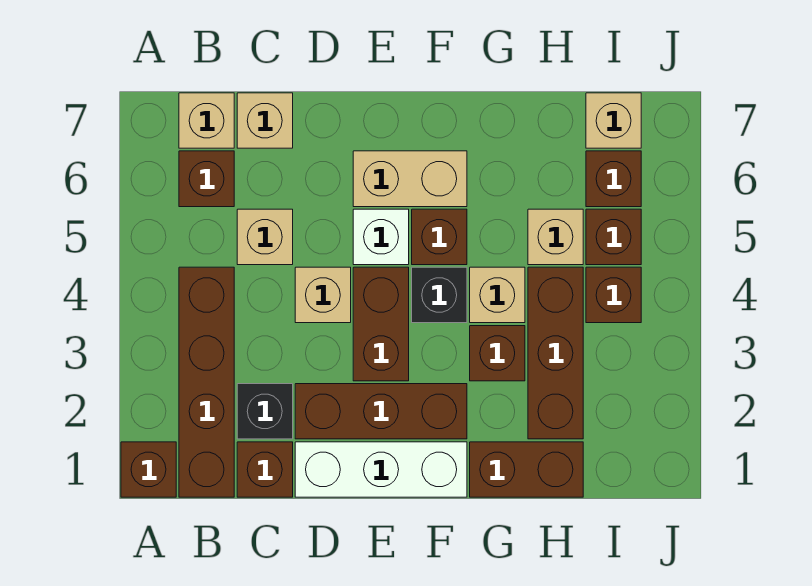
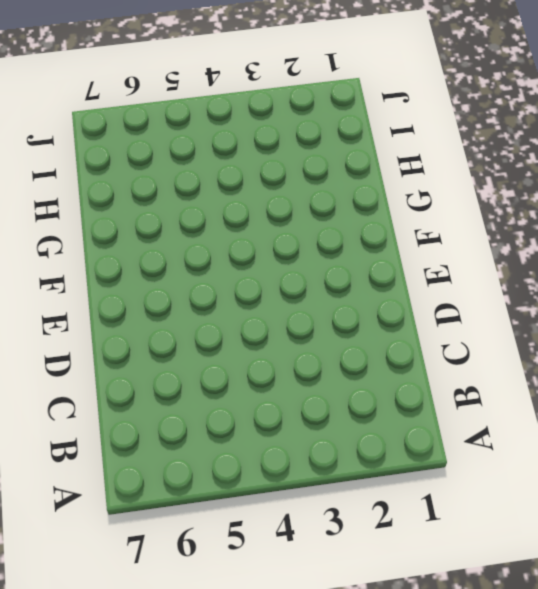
none -> brown 1x1 brick [121,442,176,497]
none -> brown 1x4 brick [179,267,234,497]
none -> brown 1x1 brick [179,151,234,207]

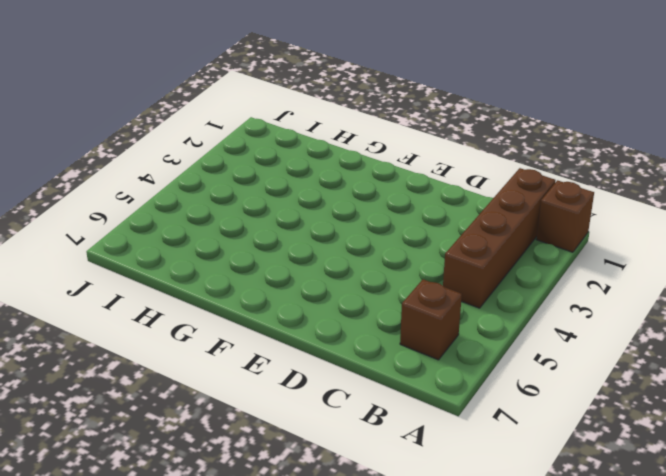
none -> tan 1x1 brick [179,93,234,148]
none -> brown 1x1 brick [237,442,293,497]
none -> black 1x1 brick [237,384,293,439]

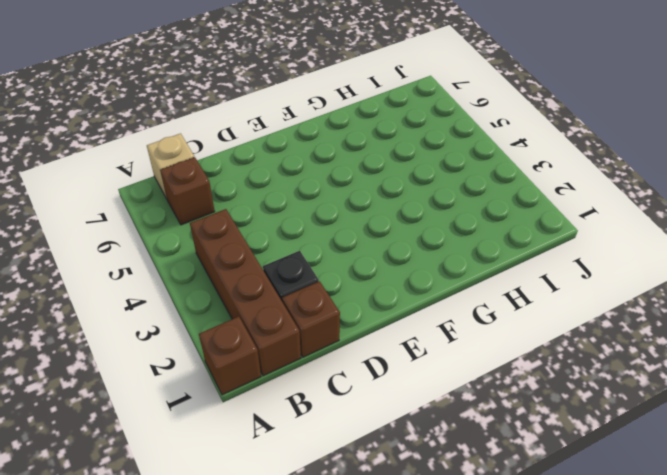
none -> tan 1x1 brick [237,209,293,265]
none -> tan 1x1 brick [237,93,293,148]
none -> white 1x3 brick [295,442,467,497]

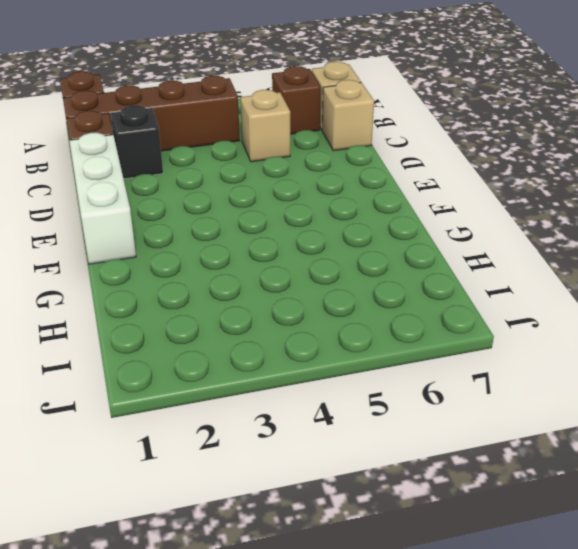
none -> brown 1x3 brick [295,384,467,439]
none -> tan 1x1 brick [295,267,351,323]
none -> brown 1x2 brick [353,267,409,381]

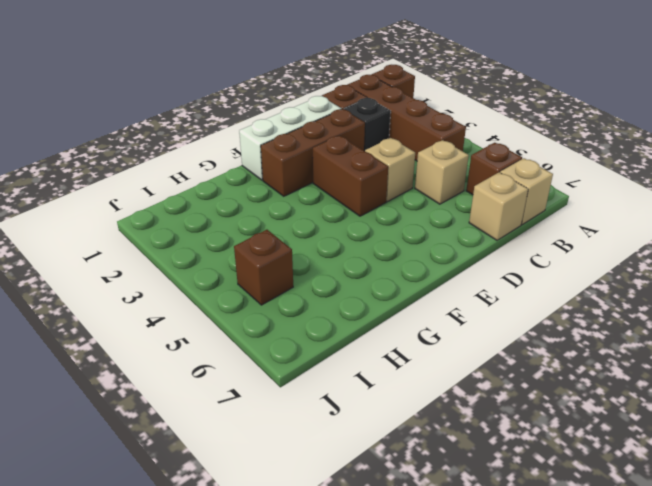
none -> white 1x1 brick [353,209,409,265]
none -> tan 1x2 brick [353,151,467,207]
none -> black 1x1 brick [412,267,467,323]

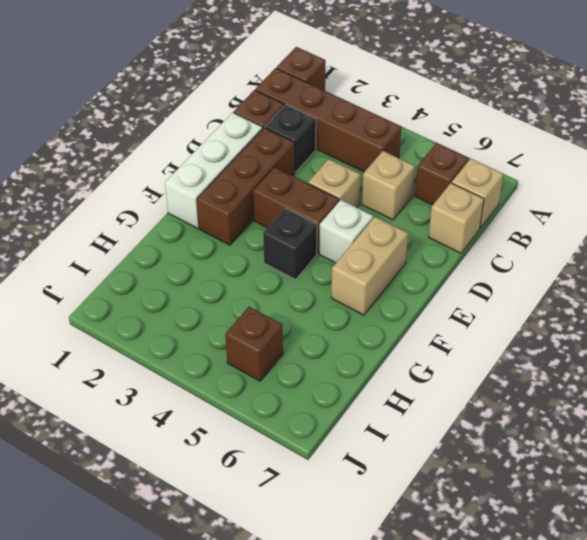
none -> brown 1x1 brick [412,209,467,265]
none -> brown 1x2 brick [470,442,583,497]
none -> brown 1x1 brick [470,326,525,381]

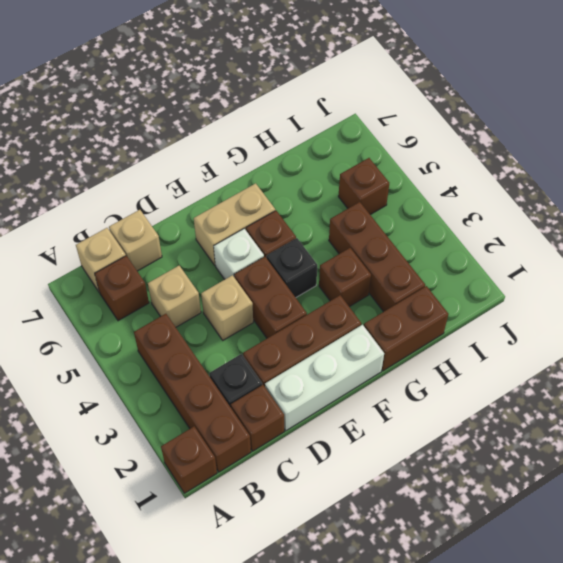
none -> tan 1x1 brick [470,267,525,323]
none -> tan 1x1 brick [528,209,583,265]
none -> brown 1x1 brick [586,267,641,323]

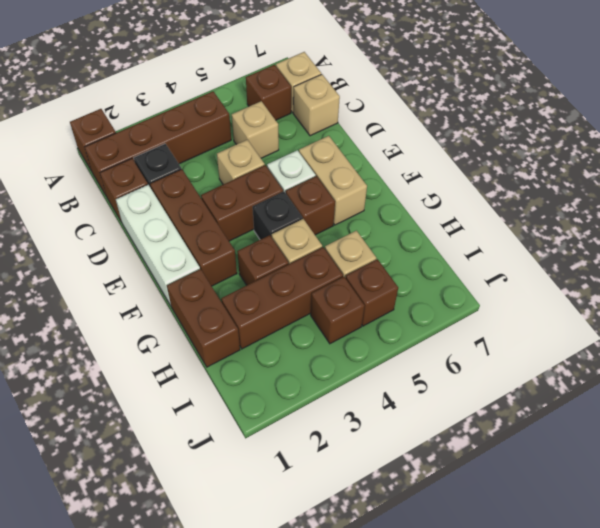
none -> brown 1x1 brick [586,151,641,207]
none -> tan 1x1 brick [586,93,641,148]

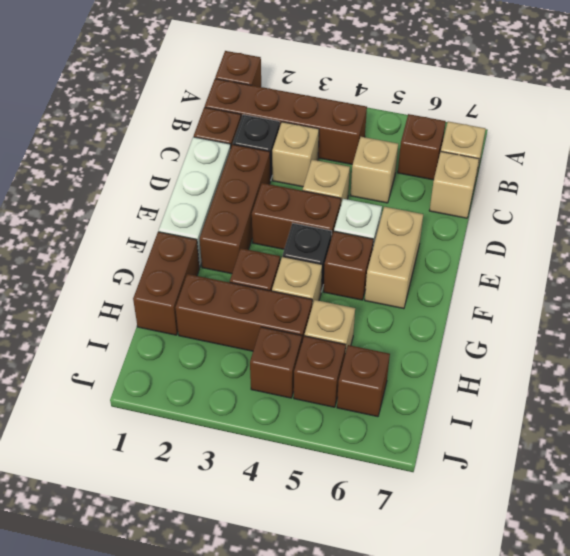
tan 1x1 brick [272,122,319,187] -> tan 1x1 brick moved to [586,93,641,148]

